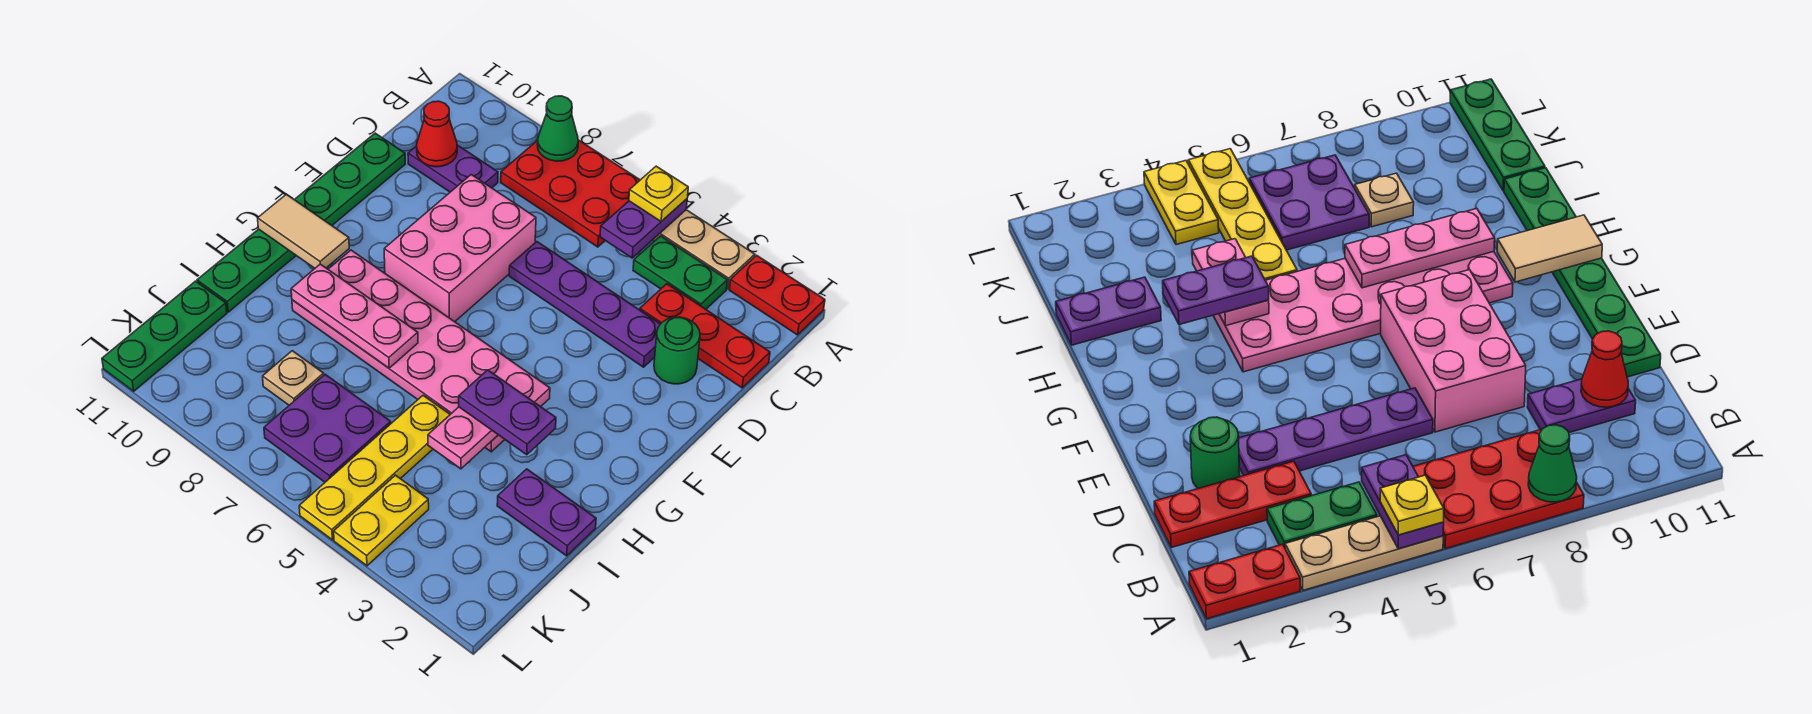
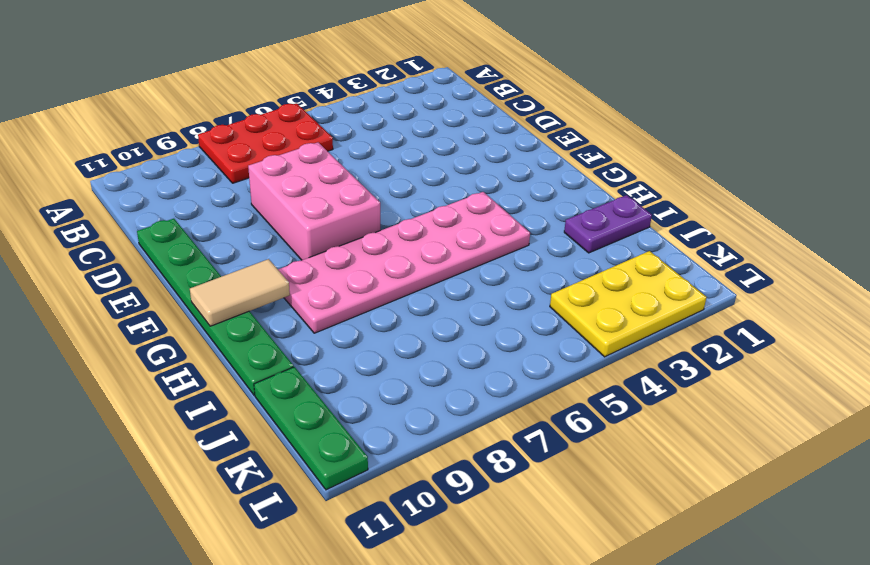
yellow 2x3 plate [550,251,707,357] -> yellow 1x2 plate [334,475,429,566]
none -> red 1x2 plate [729,255,825,335]
none -> tan 1x3 plate [653,210,755,289]
none -> green 1x2 plate [633,236,727,309]

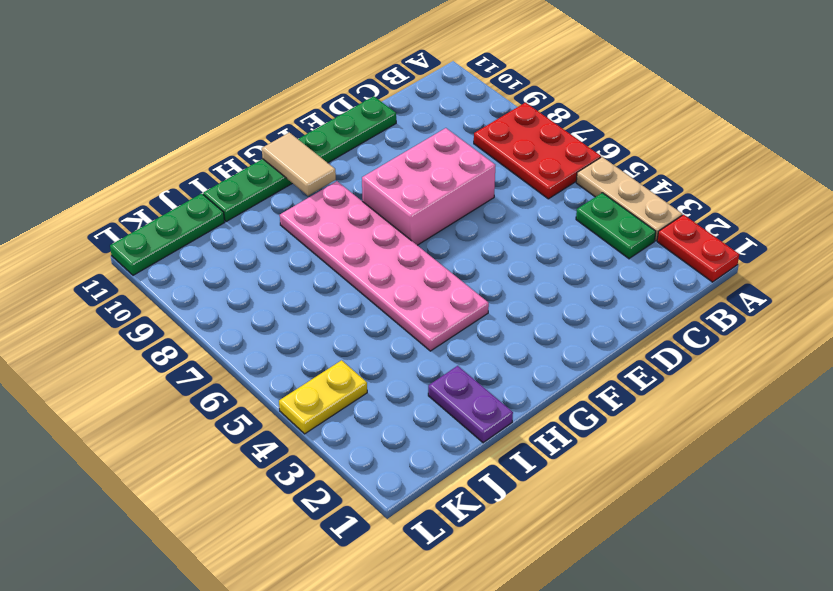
none -> red 1x3 plate [640,284,770,388]
none -> purple 1x2 plate [408,145,498,192]
none -> green 1x1 round brick [654,317,700,384]

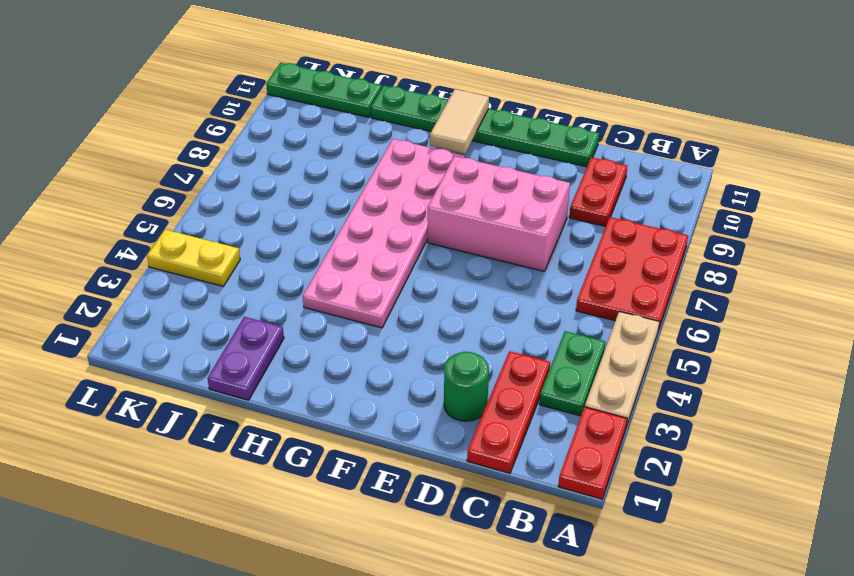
red 1x2 plate [569,157,627,227] -> purple 1x2 plate [408,145,498,192]
none -> purple 1x4 plate [509,242,660,367]
none -> yellow 1x4 plate [299,396,450,540]
none -> purple 2x2 plate [264,374,391,482]

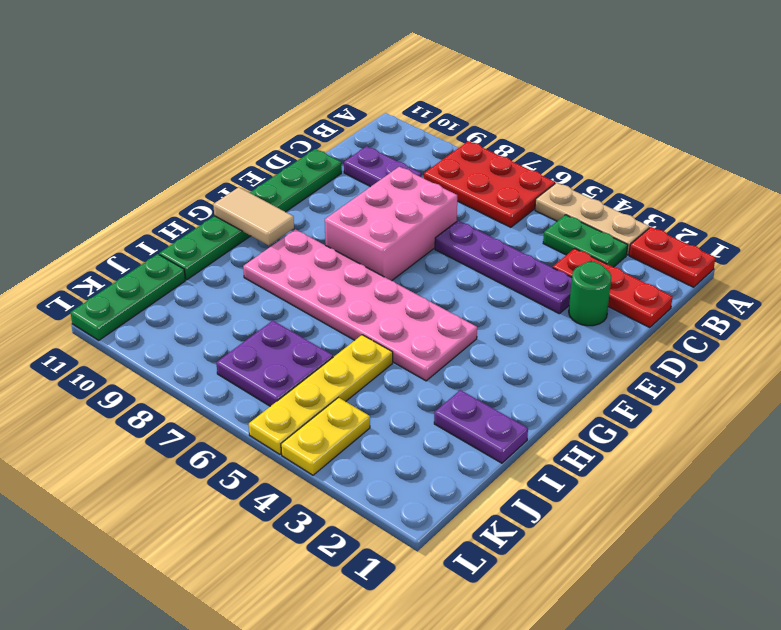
none -> tan 1x1 plate [263,351,324,405]
none -> purple 1x2 plate [600,199,687,258]
none -> green 1x1 cone [537,96,578,161]

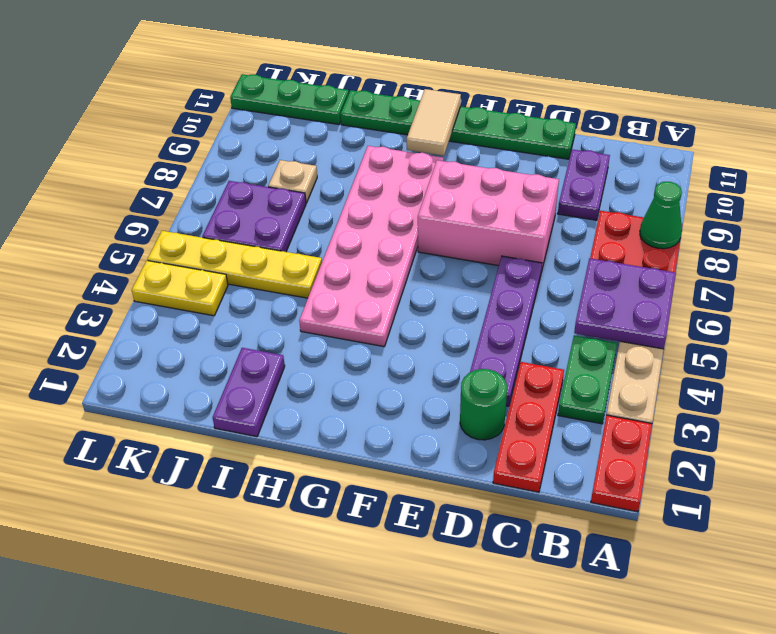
purple 2x2 plate [574,258,676,349] -> purple 1x2 plate [600,199,687,258]
none -> red 1x1 cone [417,101,457,167]
none -> pink 1x2 plate [428,407,498,469]
none -> pink 1x3 plate [291,264,418,368]

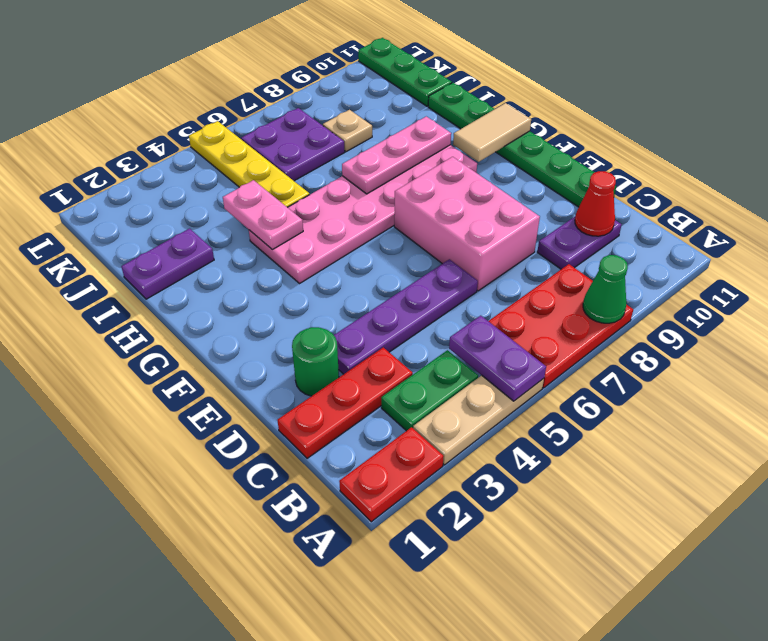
none -> yellow 1x2 plate [334,475,429,566]
none -> yellow 1x1 plate [629,166,688,221]
none -> purple 1x2 plate [459,370,556,455]

